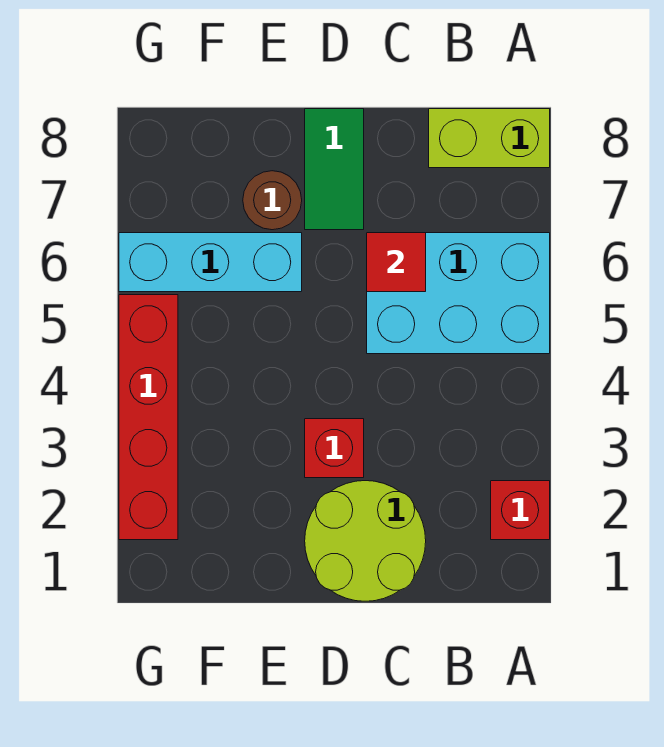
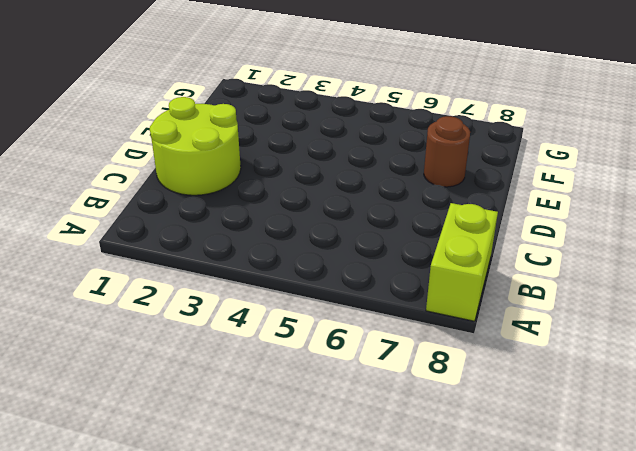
none -> red 1x1 brick [491,481,550,540]
none -> cyan 2x3 brick [367,233,550,354]

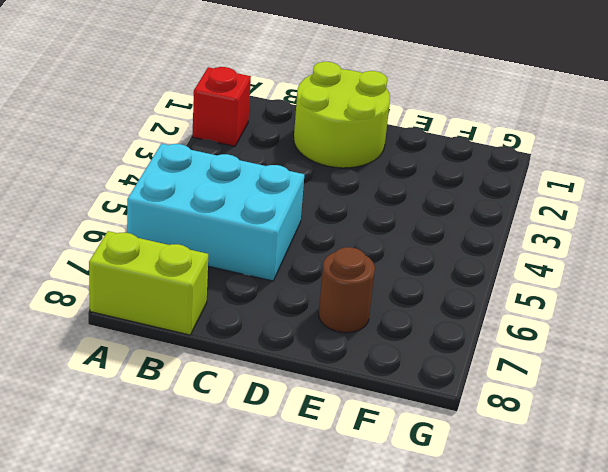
none -> red 1x1 brick [305,419,364,478]
none -> green 1x2 tile [305,109,364,230]

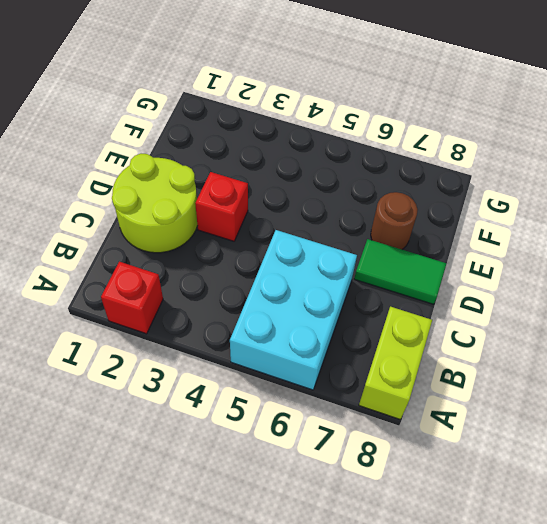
none -> cyan 1x3 brick [119,233,302,292]
none -> red 1x4 brick [119,295,178,540]

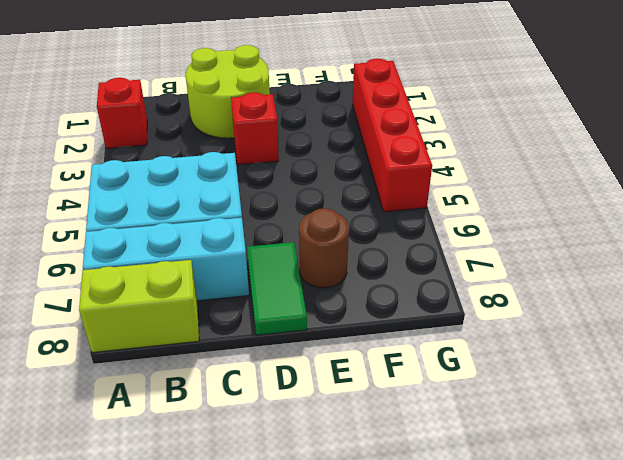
cyan 1x3 brick [83,218,249,301] -> cyan 1x3 brick moved to [119,233,302,292]
none -> red 1x1 tile [367,233,426,292]

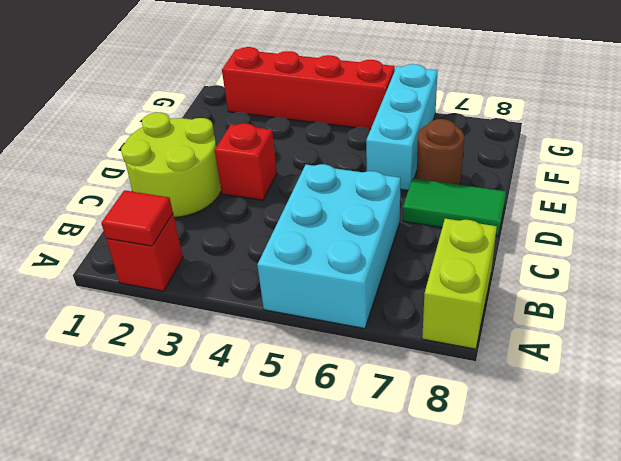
red 1x1 tile [101,190,173,246] -> red 1x1 tile moved to [367,233,426,292]

